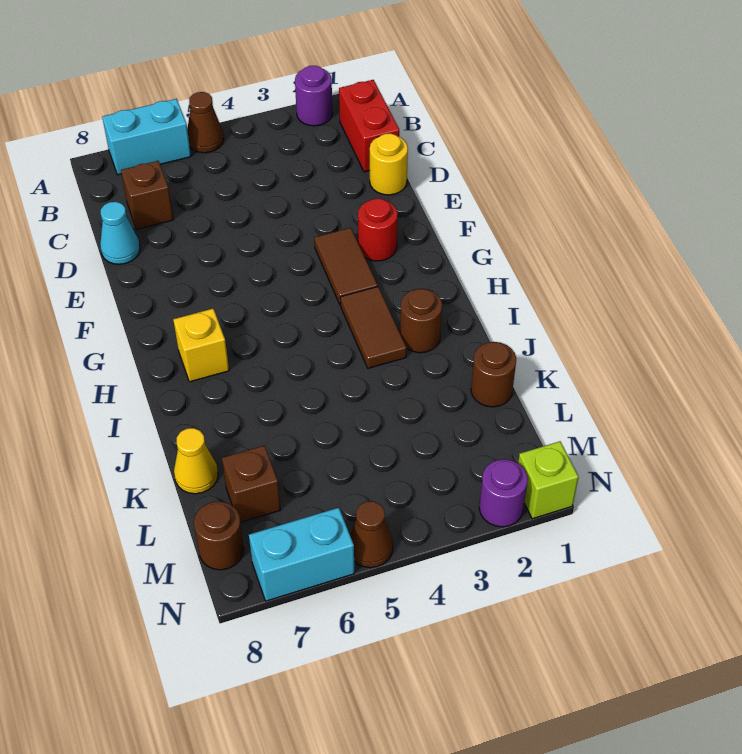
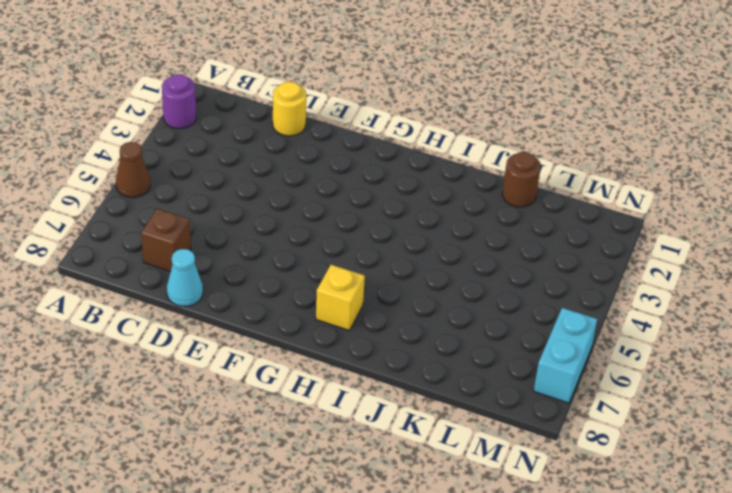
none -> cyan 1x2 brick [102,99,191,175]
none -> red 1x2 brick [339,80,399,172]
none -> red 1x1 round brick [358,199,398,261]

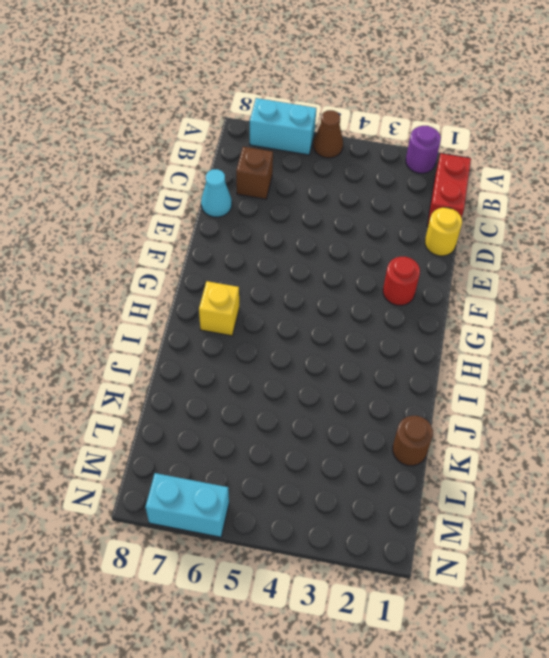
none -> brown 1x2 tile [314,228,378,305]
none -> brown 1x2 tile [340,287,407,368]
none -> brown 1x1 round brick [400,289,442,353]

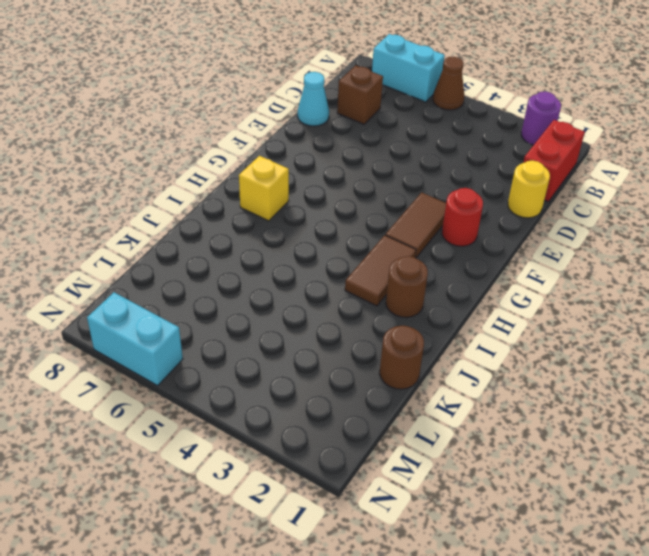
none -> yellow 1x1 cone [174,428,218,494]
none -> brown 1x1 brick [222,445,281,522]
none -> brown 1x1 round brick [194,501,244,570]

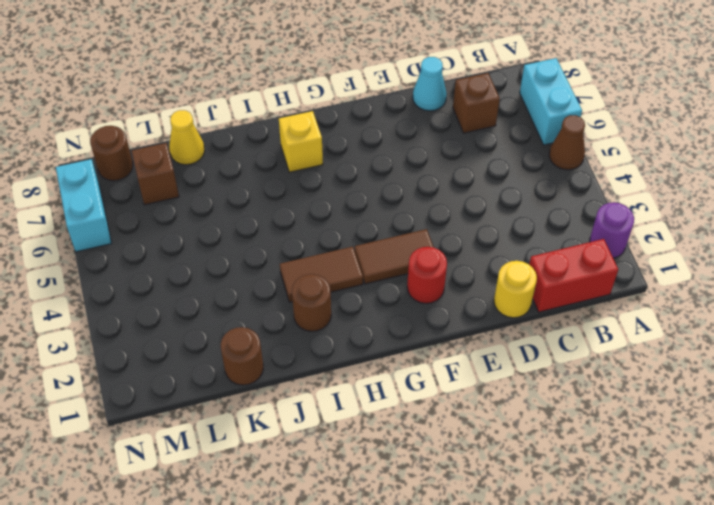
none -> lime 1x1 brick [518,441,578,519]
none -> purple 1x1 round brick [479,459,528,527]
none -> brown 1x1 cone [350,501,393,568]

